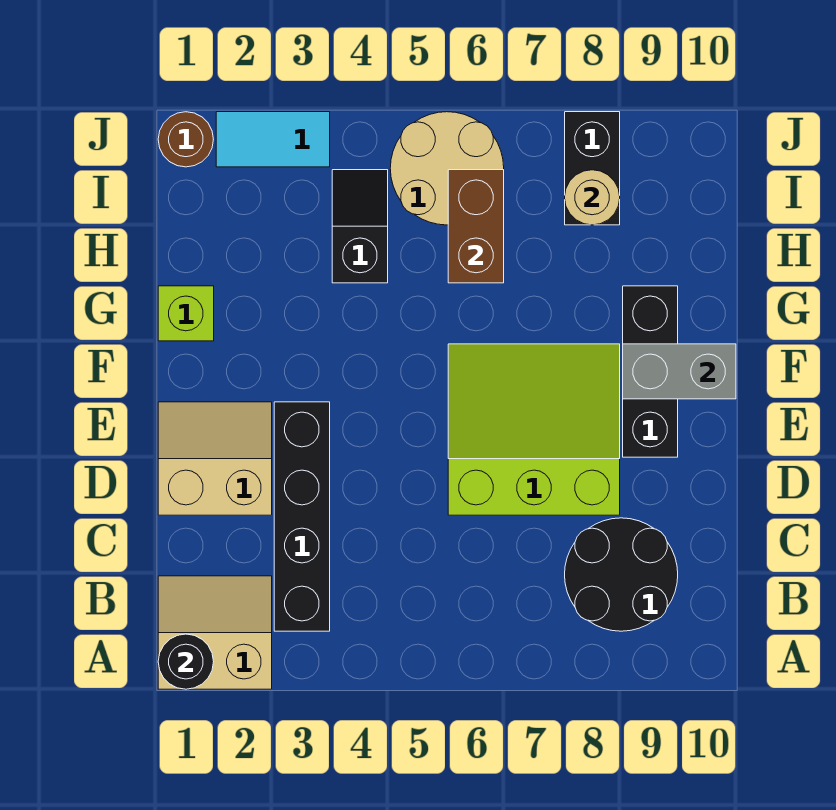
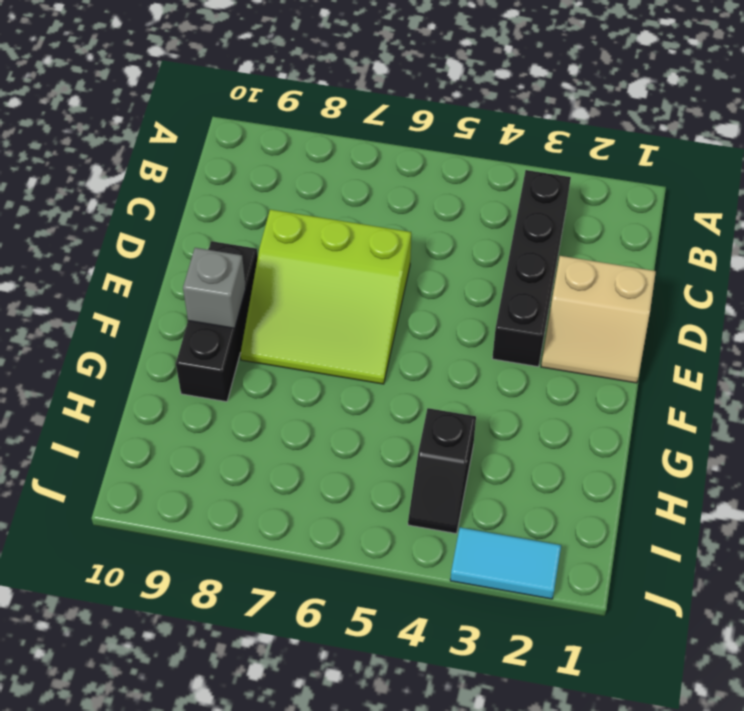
grey 1x1 brick [183,248,246,328] -> grey 1x2 brick [623,344,736,399]
none -> tan 2x2 slope [158,576,272,689]
none -> black 2x2 round brick [565,518,678,631]
none -> lime 1x1 brick [158,286,214,341]

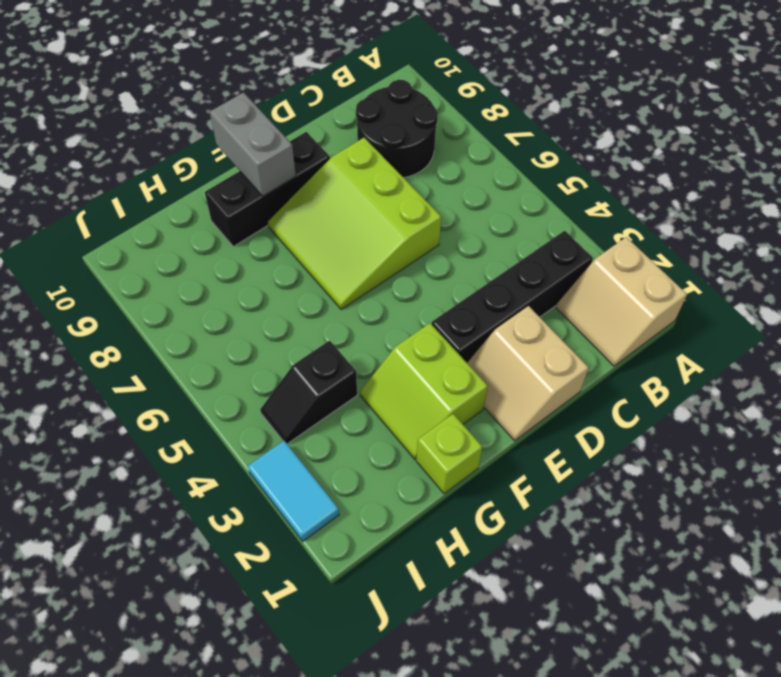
lime 2x2 slope [360,323,488,459] -> none
none -> tan 2x2 round brick [390,112,504,225]
none -> black 1x2 brick [565,112,620,225]
none -> brown 1x1 round brick [158,112,213,167]

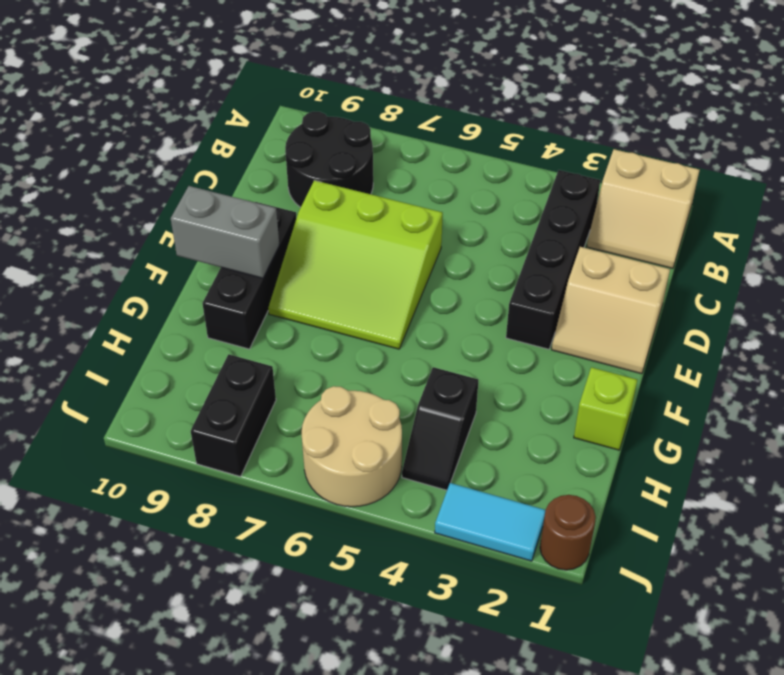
none -> black 1x1 round brick [158,634,214,689]
none -> brown 1x2 brick [448,170,504,283]
none -> tan 1x1 round brick [565,170,620,225]

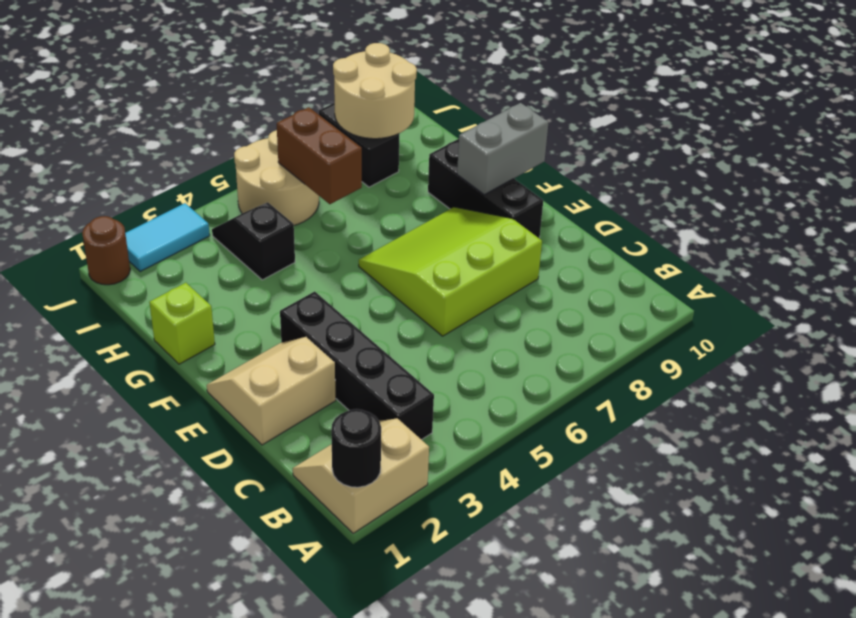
tan 2x2 round brick [333,43,417,139] -> tan 1x1 round brick [565,170,620,225]
none -> black 2x2 round brick [565,518,678,631]

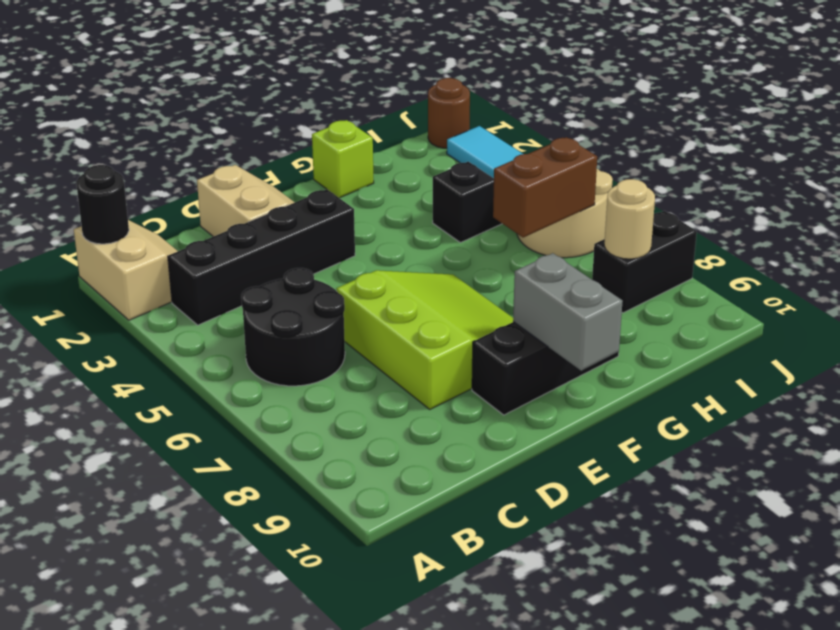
black 2x2 round brick [241,268,345,386] -> black 2x2 round brick moved to [565,518,678,631]

